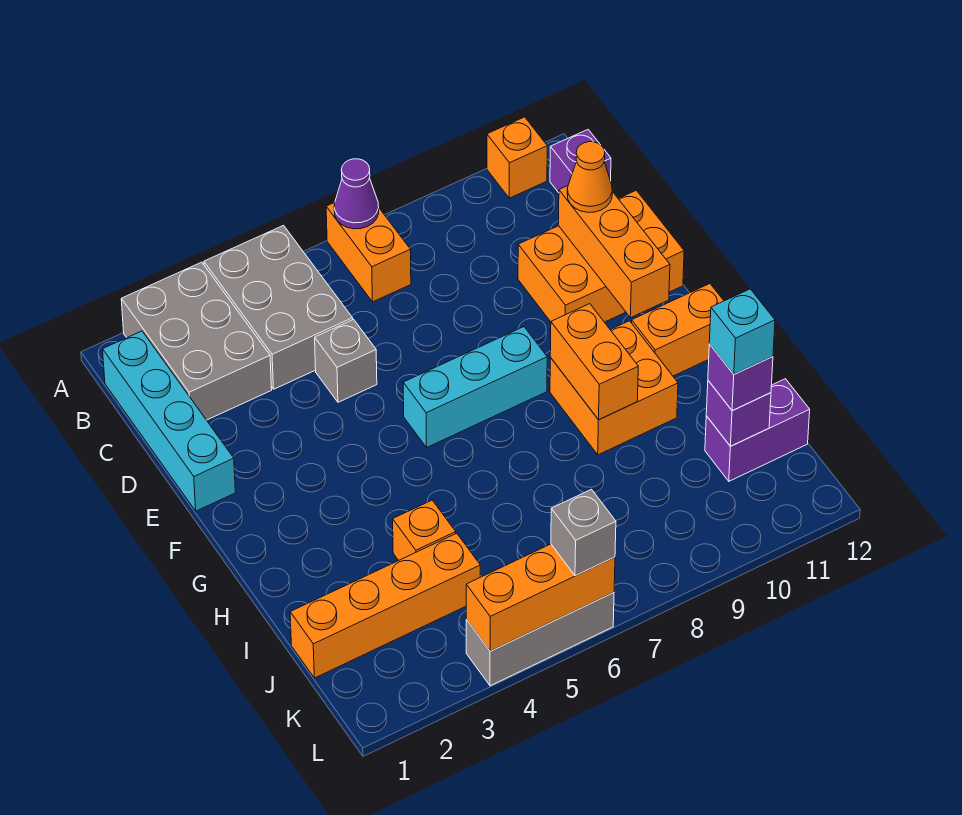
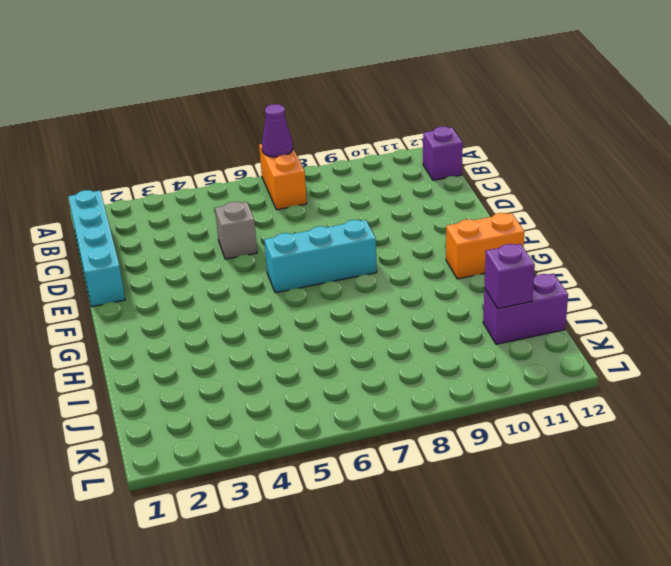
none -> grey 2x3 brick [121,262,272,420]
none -> grey 2x3 brick [204,226,353,389]
none -> orange 1x1 brick [487,117,547,198]

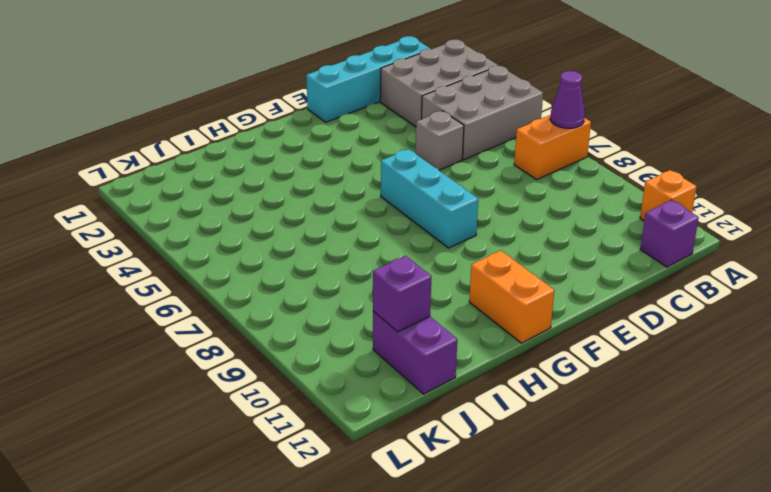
none -> orange 2x3 brick [518,190,684,322]
none -> orange 2x2 brick [550,321,678,455]
none -> orange 1x1 brick [393,500,456,560]

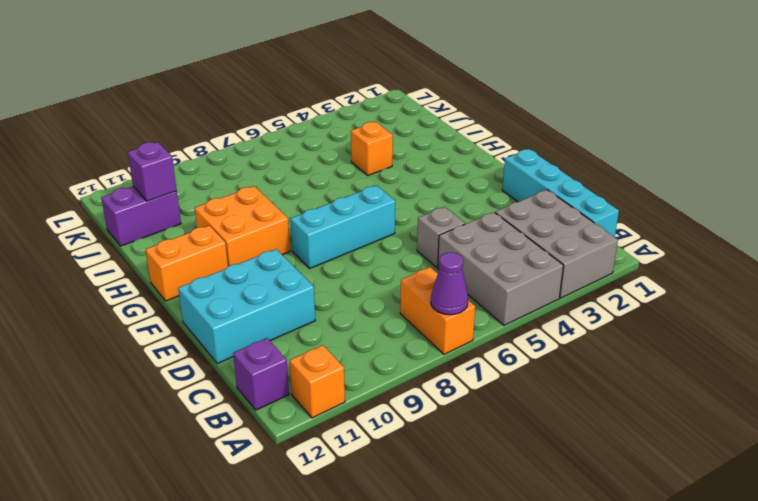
cyan 2x3 brick [178,249,315,364] -> orange 2x3 brick [518,190,684,322]
none -> orange 1x4 brick [290,533,480,678]
none -> grey 1x3 brick [466,593,614,686]
none -> orange 1x3 brick [558,186,670,318]

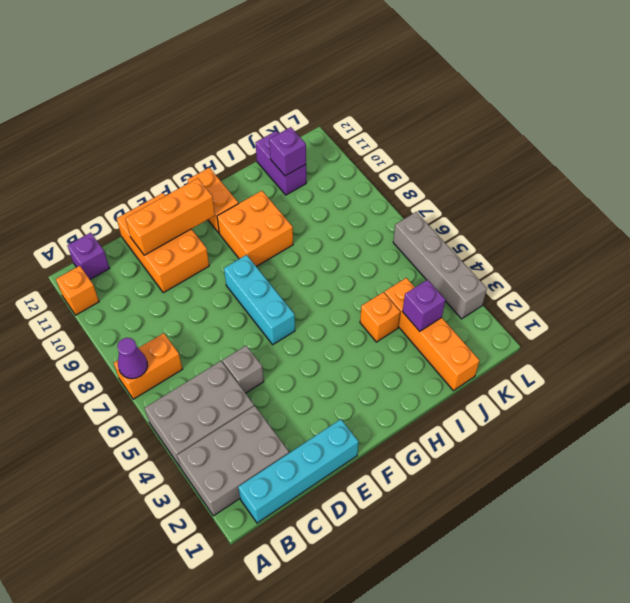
purple 1x1 brick [402,280,445,331] -> purple 1x1 brick moved to [708,344,773,411]
grey 1x4 brick [393,212,487,319] -> grey 1x3 brick [466,593,614,686]
none -> orange 1x2 brick [550,304,638,420]
none -> orange 1x3 brick [466,544,615,651]
none -> orange 1x1 cone [567,142,612,212]

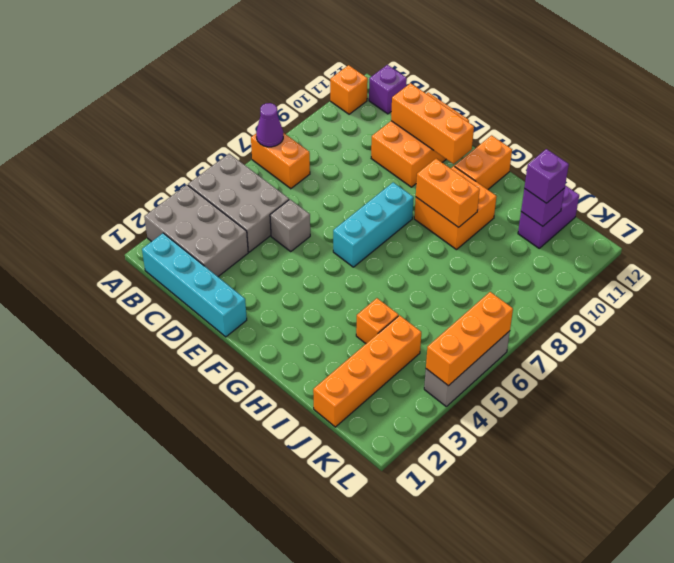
none -> orange 1x1 cone [567,142,612,212]
none -> grey 1x1 brick [551,489,616,576]
none -> cyan 1x1 brick [709,289,775,374]

